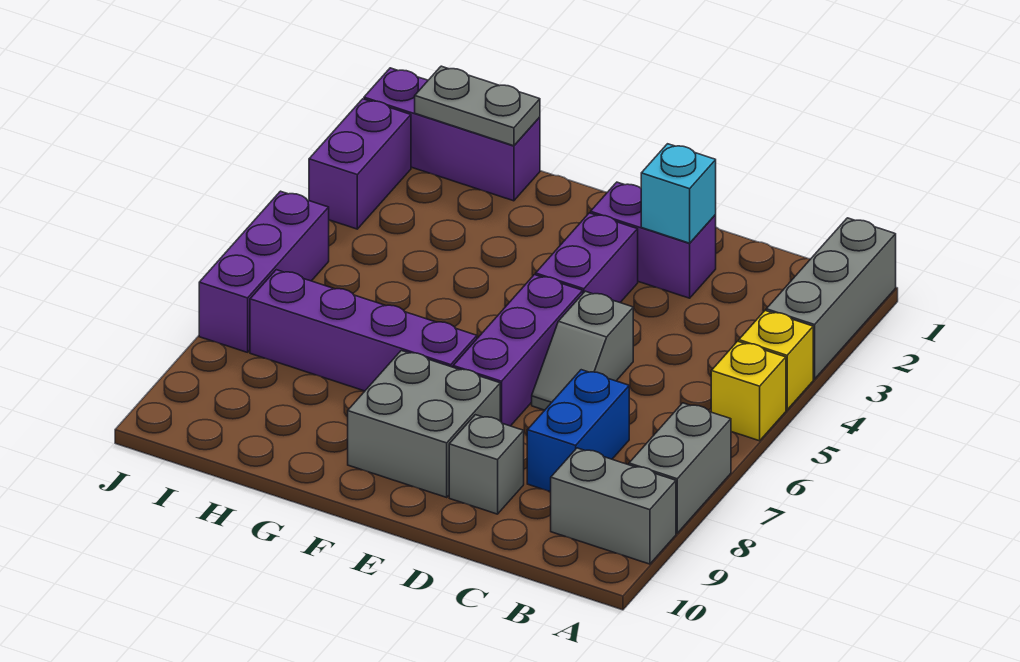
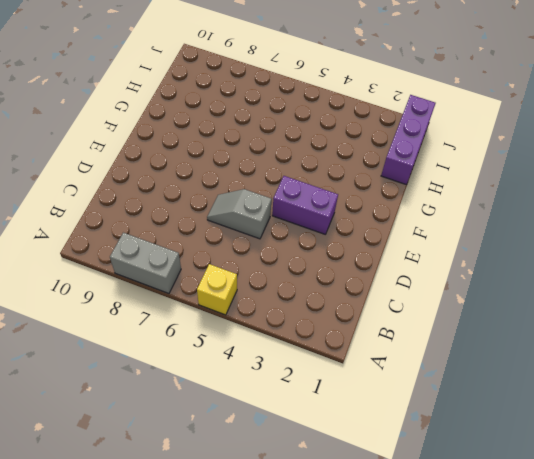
none -> grey 1x3 brick [766,218,896,379]
none -> yellow 1x1 brick [739,311,813,410]
none -> grey 1x2 brick [551,448,676,564]

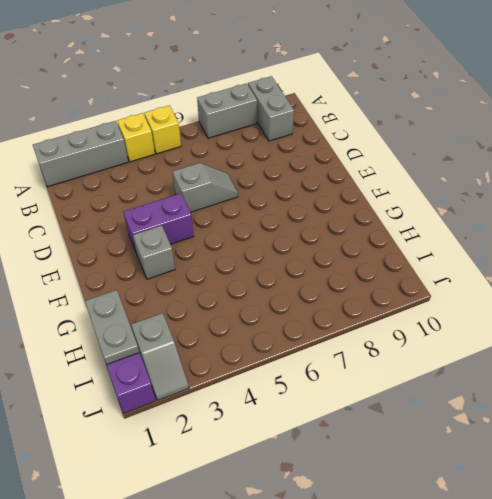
grey 1x1 brick [133,225,175,279] -> grey 1x1 brick moved to [449,415,524,514]
grey 1x2 slope [131,313,189,400] -> purple 1x2 brick [309,99,411,229]
none -> blue 1x2 brick [527,370,629,492]
none -> purple 1x2 brick [591,182,716,298]
none -> purple 1x3 brick [453,275,583,426]

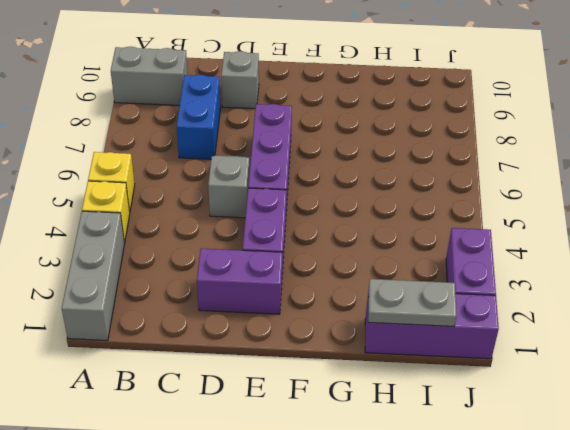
none -> grey 1x2 brick [629,403,731,533]
none -> grey 2x2 brick [348,351,500,497]
none -> purple 1x4 brick [250,270,477,391]

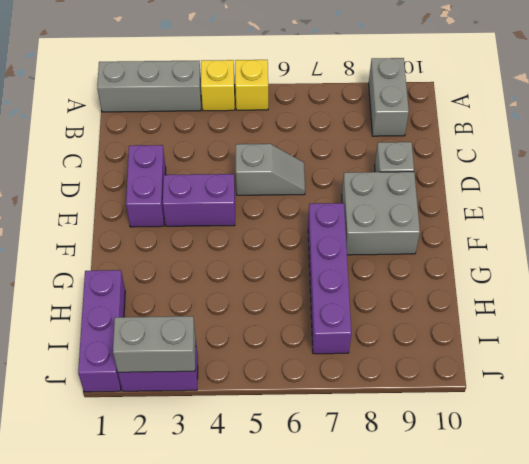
grey 1x2 brick [113,316,196,372] -> grey 1x2 brick moved to [629,403,731,533]
none -> blue 1x2 brick [527,370,629,492]
none -> purple 1x3 brick [453,275,583,426]
none -> purple 1x3 brick [199,191,329,352]

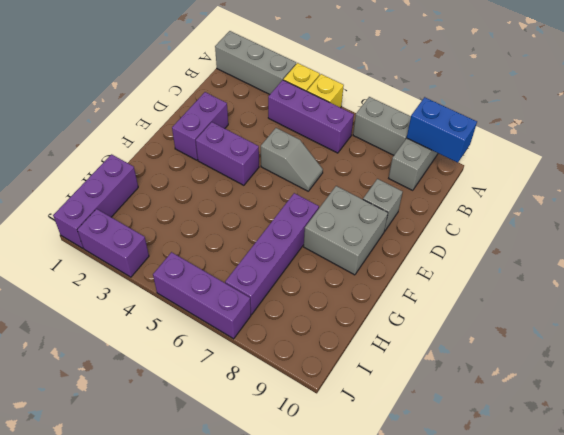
blue 1x2 brick [407,97,477,163] -> blue 1x2 brick moved to [527,370,629,492]
purple 1x3 brick [268,80,354,153] -> purple 1x3 brick moved to [453,275,583,426]
none -> cyan 1x1 brick [641,144,716,243]
none -> grey 1x2 plate [415,66,540,146]

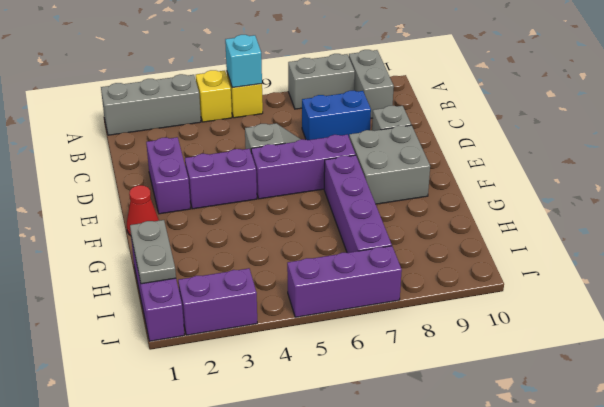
cyan 1x1 brick [225,35,262,88] -> cyan 1x1 brick moved to [641,144,716,243]
red 1x1 cone [127,185,159,236] -> none

